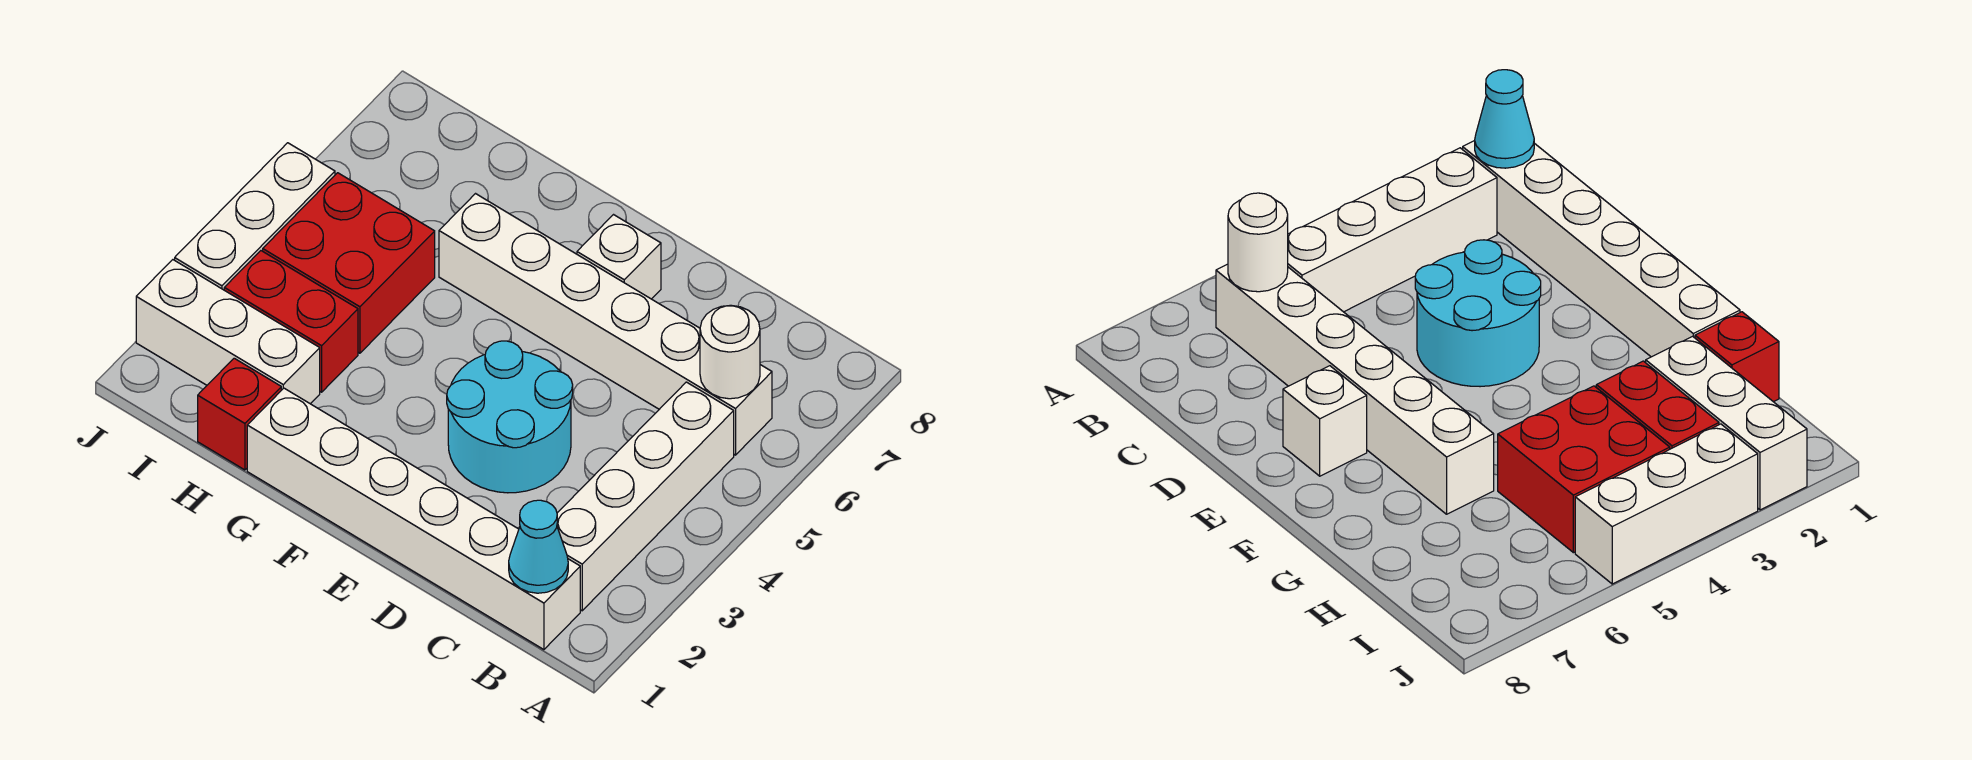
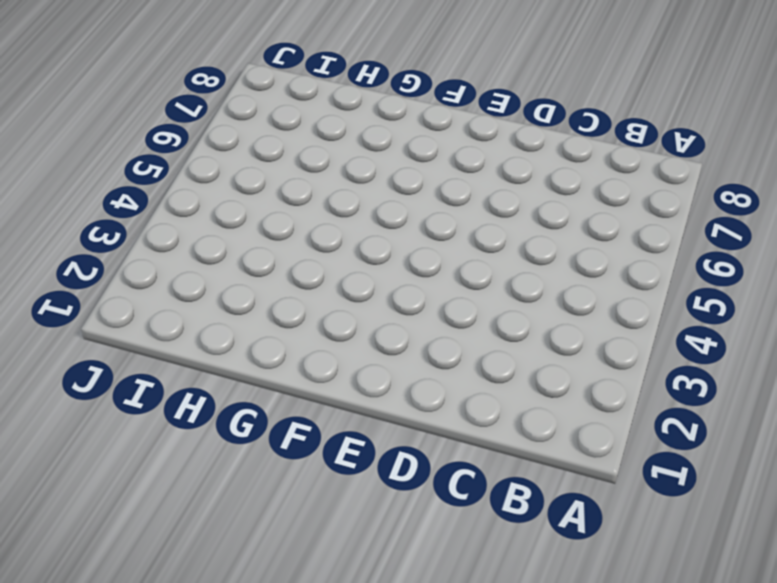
none -> white 1x6 brick [247,388,580,650]
none -> white 1x4 brick [557,382,734,611]
none -> white 1x6 brick [439,194,772,455]

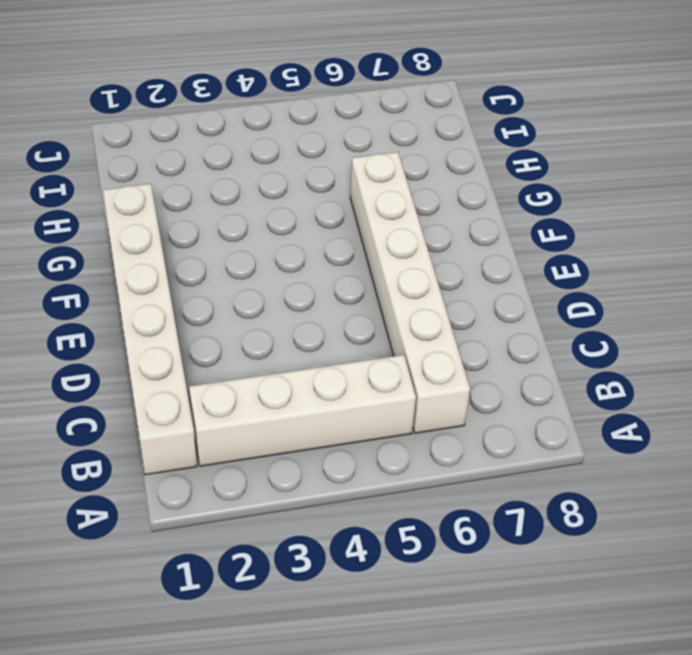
none -> cyan 2x2 round brick [447,341,573,493]
none -> white 1x1 brick [577,215,661,299]
none -> red 1x1 brick [198,358,281,470]

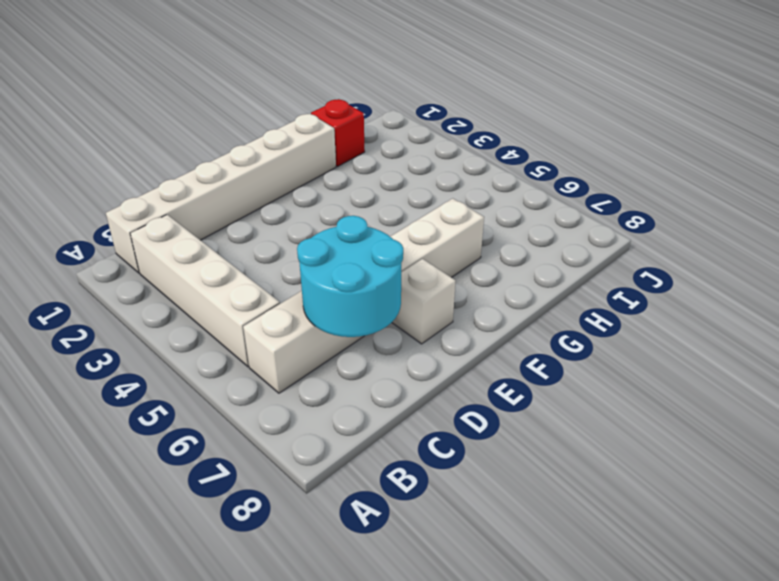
cyan 2x2 round brick [297,216,403,337] -> cyan 2x2 round brick moved to [447,341,573,493]
none -> white 1x3 brick [136,260,320,404]
none -> red 1x2 brick [224,251,358,392]
none -> red 2x2 brick [263,173,435,353]

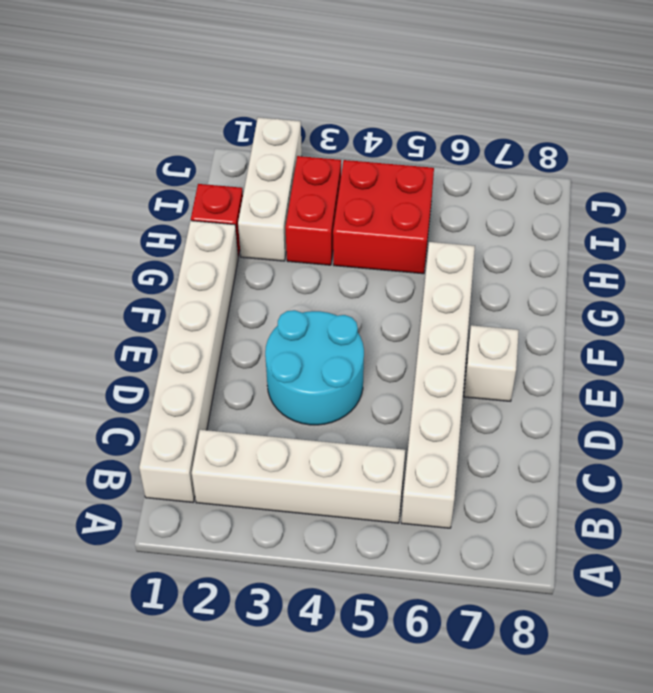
none -> white 1x3 brick [175,143,335,290]
none -> cyan 1x1 cone [509,500,568,593]
none -> white 1x1 round brick [700,305,760,399]

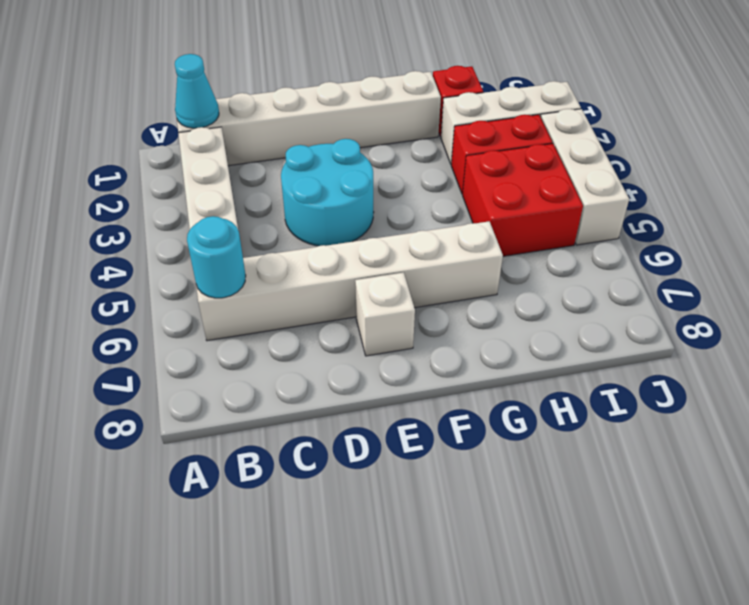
cyan 1x1 round brick [187,216,246,298] -> white 1x1 round brick [700,305,760,399]

